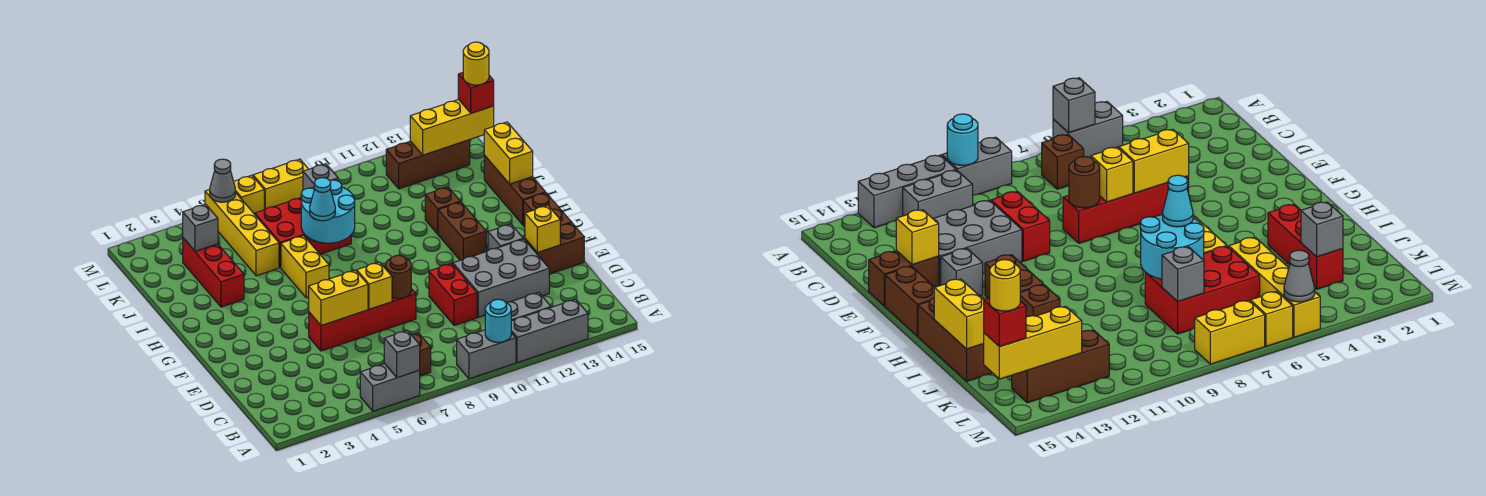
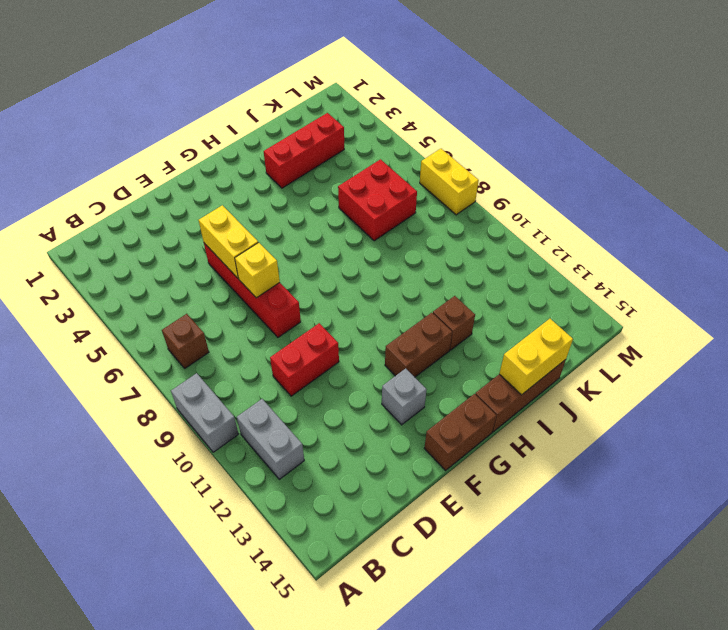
red 2x2 brick [338,159,417,241] -> red 2x3 brick [255,198,351,268]
none -> grey 1x2 brick [360,364,420,411]
none -> grey 1x3 brick [511,299,588,363]
none -> grey 2x3 brick [453,239,549,317]
none -> brown 1x2 brick [525,223,584,274]

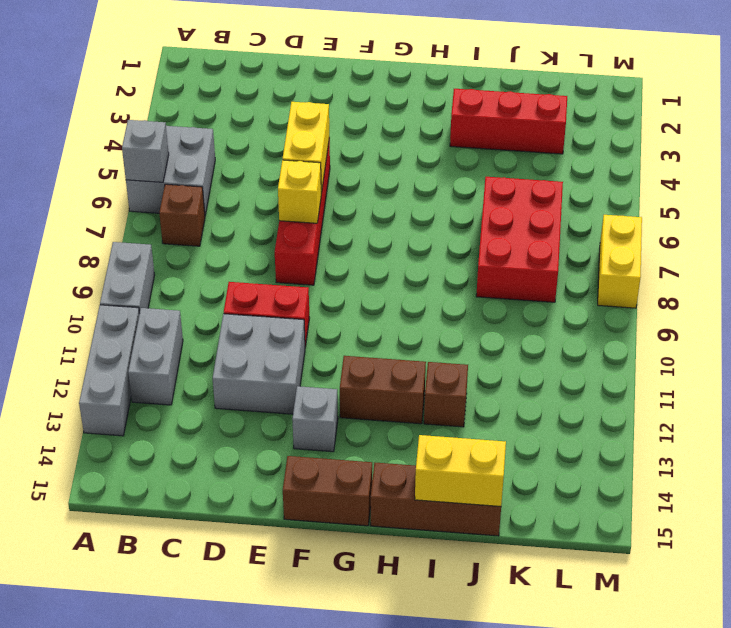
grey 2x2 brick [126,126,215,215] -> grey 1x2 brick [360,364,420,411]
grey 2x2 brick [213,314,305,414] -> grey 2x3 brick [453,239,549,317]
none -> brown 1x2 brick [525,223,584,274]
none -> yellow 1x2 brick [281,236,329,298]
none -> yellow 1x4 brick [205,190,279,276]
none -> brown 1x3 brick [386,140,470,189]

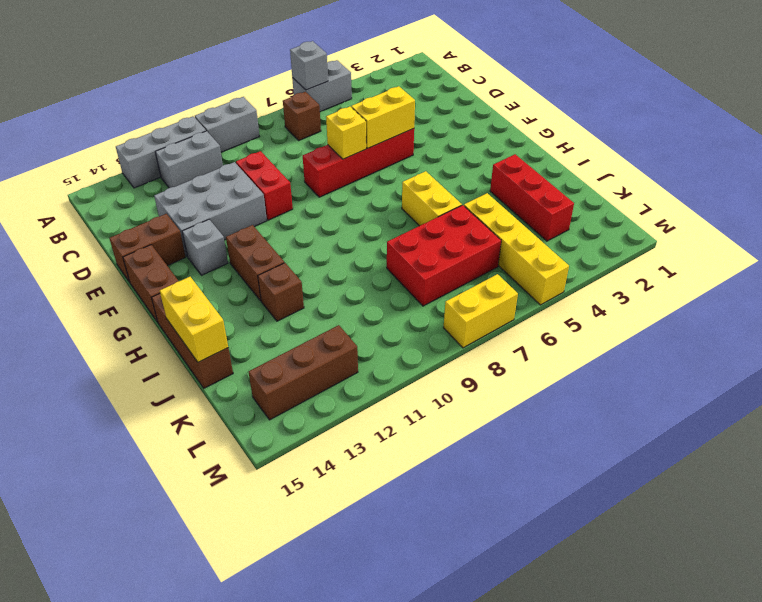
none -> yellow 1x1 brick [234,175,264,214]
none -> cyan 1x1 round brick [485,299,511,342]
none -> brown 1x1 round brick [385,255,411,298]
none -> yellow 1x1 brick [525,205,560,253]

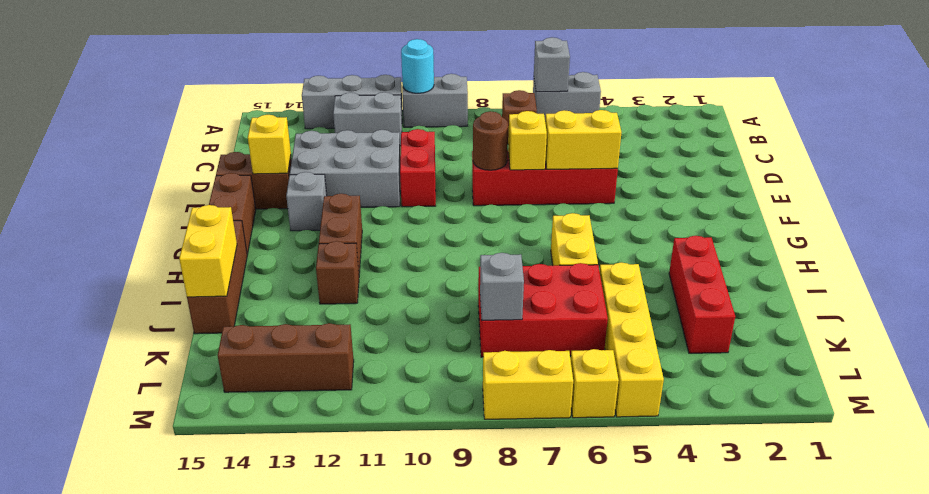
none -> cyan 2x2 round brick [301,180,355,243]
none -> grey 1x1 brick [183,204,218,251]
none -> yellow 1x3 brick [410,99,494,155]
none -> grey 1x1 cone [210,159,235,202]

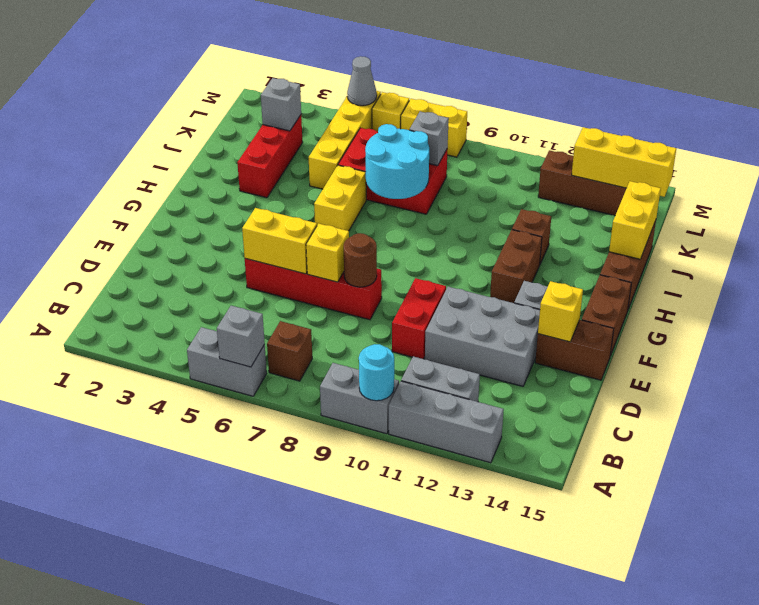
none -> cyan 1x1 cone [310,178,335,221]
none -> red 1x1 brick [458,73,494,113]
none -> yellow 1x1 round brick [463,42,489,85]

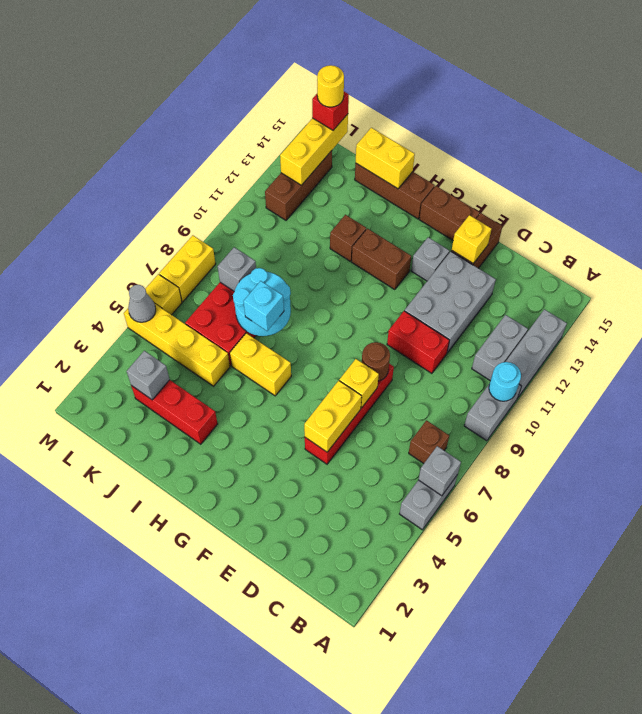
cyan 1x1 brick [244,281,284,331] -> cyan 1x1 cone [310,178,335,221]

